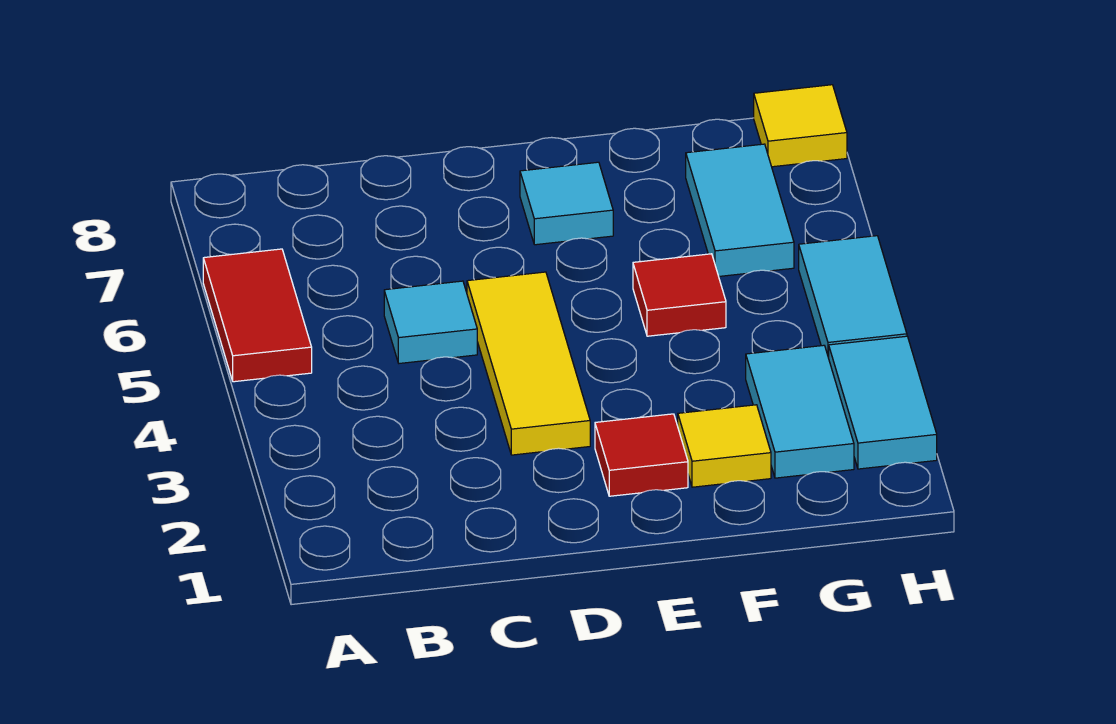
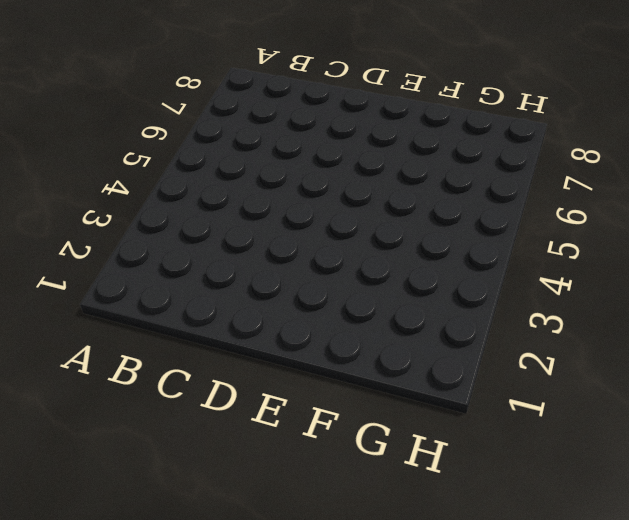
none -> red 1x2 tile [203,249,312,382]
none -> cyan 1x1 tile [384,281,477,363]
none -> yellow 1x3 tile [467,272,590,455]

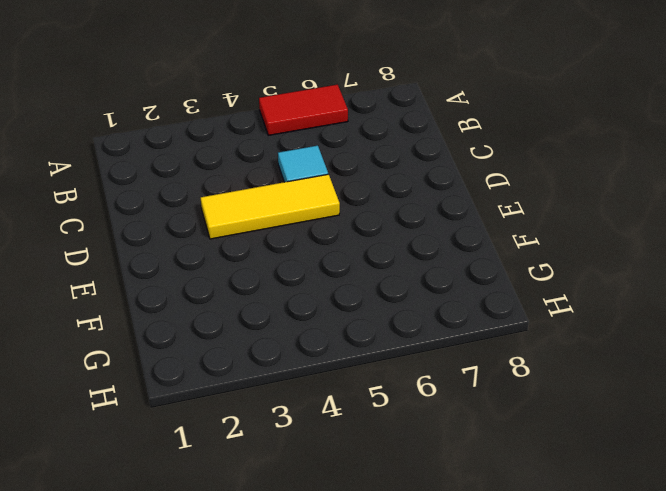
none -> red 1x1 tile [595,414,688,496]
none -> cyan 1x1 tile [520,162,613,245]
none -> yellow 1x1 tile [678,405,771,487]

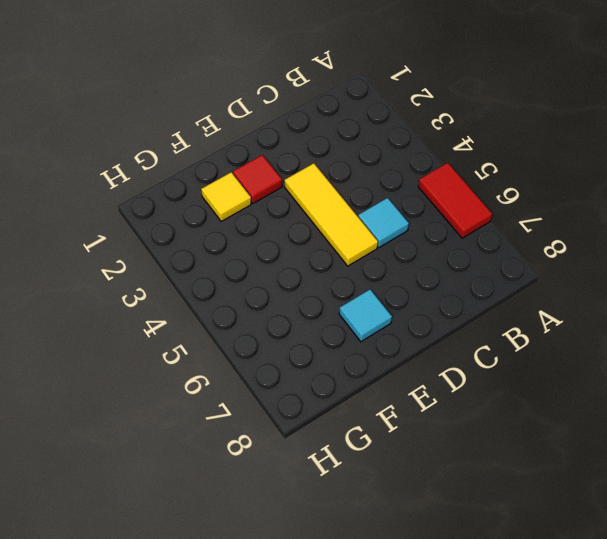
none -> red 1x1 tile [633,254,726,336]
none -> cyan 1x2 tile [746,345,854,478]
none -> cyan 1x2 tile [686,144,794,276]

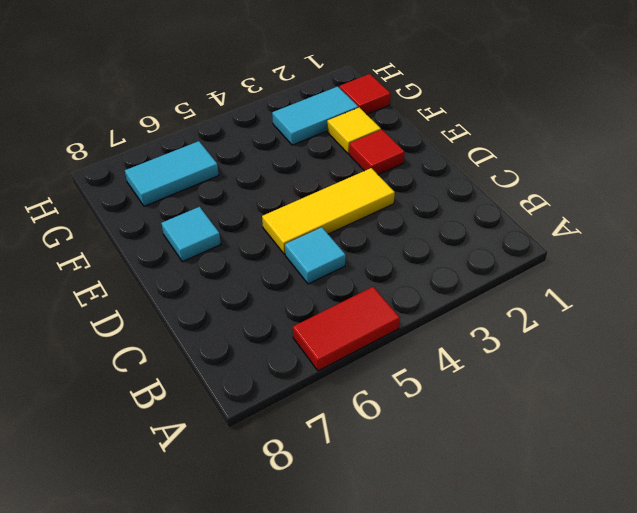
red 1x1 tile [339,74,391,114] -> red 1x1 tile moved to [633,254,726,336]
none -> cyan 1x2 tile [829,336,937,469]
none -> cyan 1x2 tile [799,236,907,358]
none -> yellow 1x1 tile [754,85,847,167]

